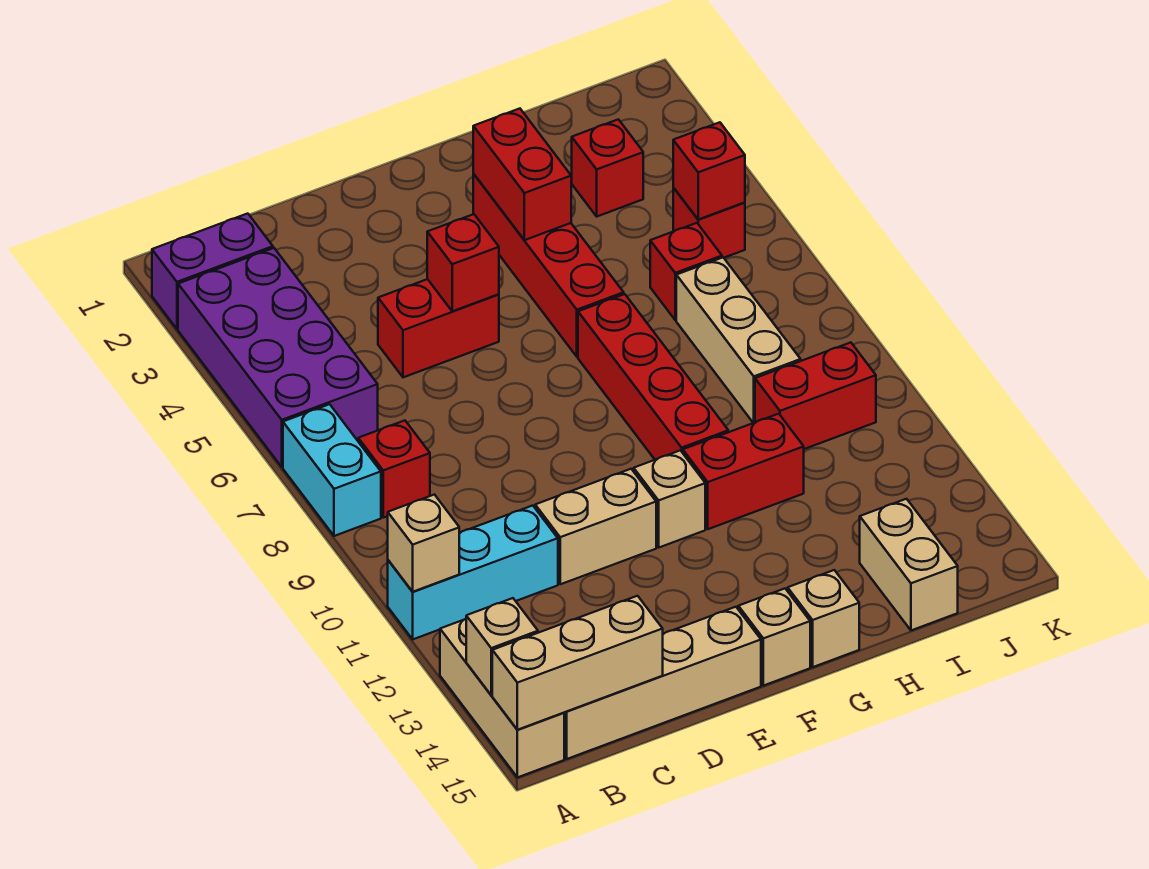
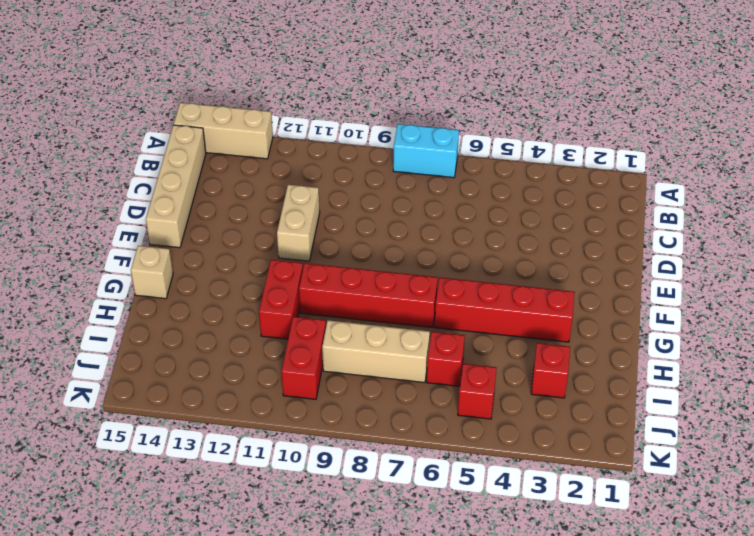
none -> purple 1x2 brick [152,214,273,329]
none -> purple 2x4 brick [178,248,378,467]
none -> cyan 1x3 brick [388,506,558,639]

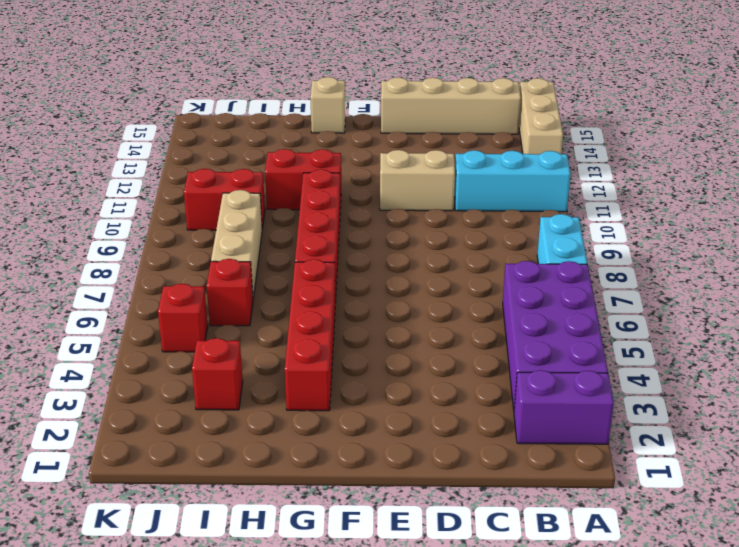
none -> red 1x1 brick [358,421,430,518]
none -> red 1x2 brick [378,279,499,377]
none -> tan 1x1 brick [634,450,705,547]

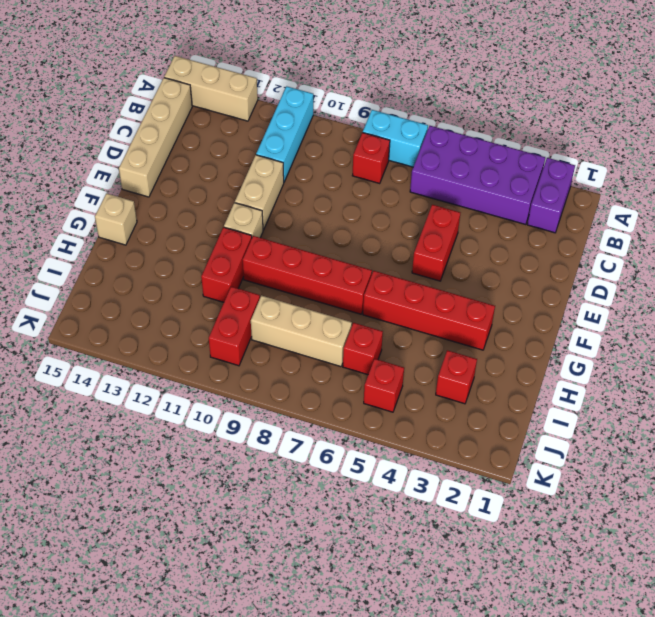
none -> tan 1x1 brick [738,589,810,686]
none -> tan 1x2 brick [860,499,958,630]
none -> tan 1x1 brick [388,495,459,592]

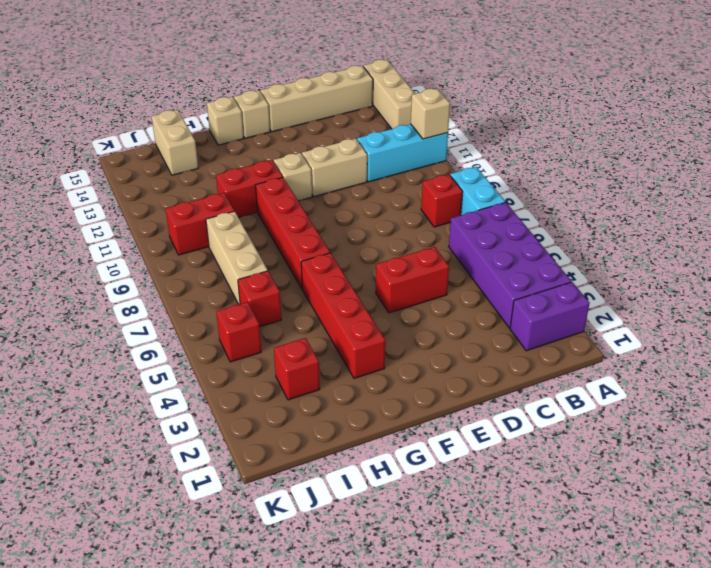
none -> tan 1x1 brick [466,598,538,695]
none -> tan 1x3 brick [492,596,663,730]
none -> red 1x1 brick [427,214,499,311]

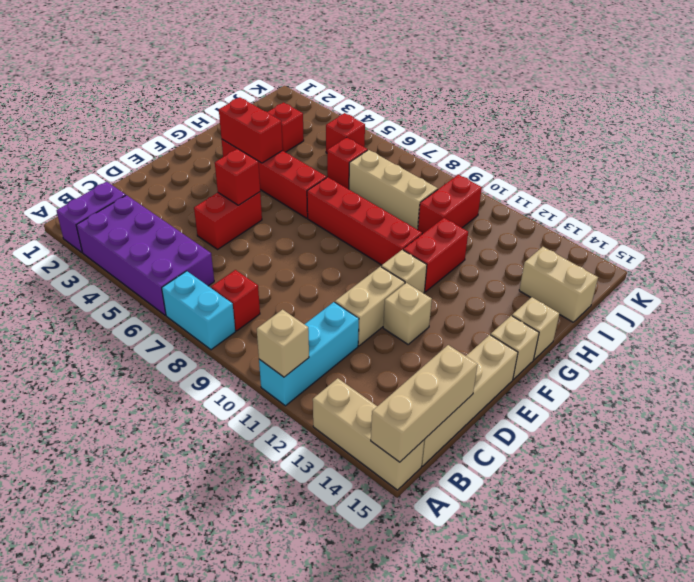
tan 1x1 brick [383,283,432,344] -> tan 1x1 brick moved to [466,598,538,695]
none -> red 1x1 brick [673,122,745,219]

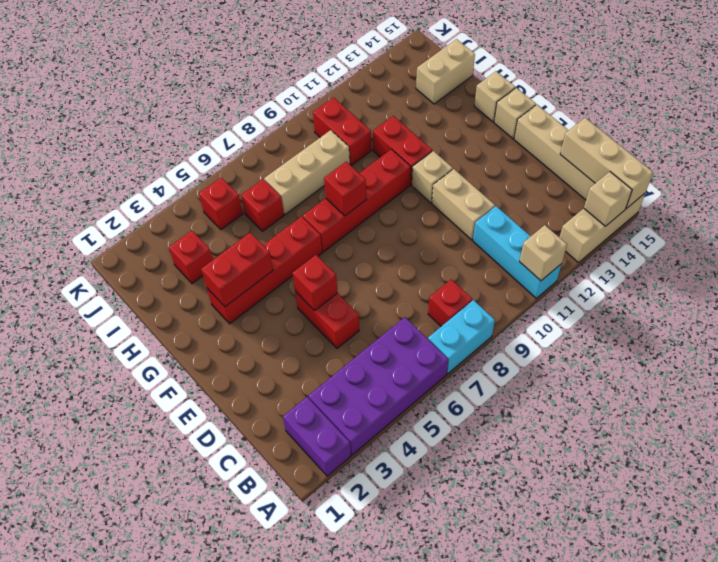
red 1x1 brick [324,162,366,216] -> red 1x1 brick moved to [673,122,745,219]

